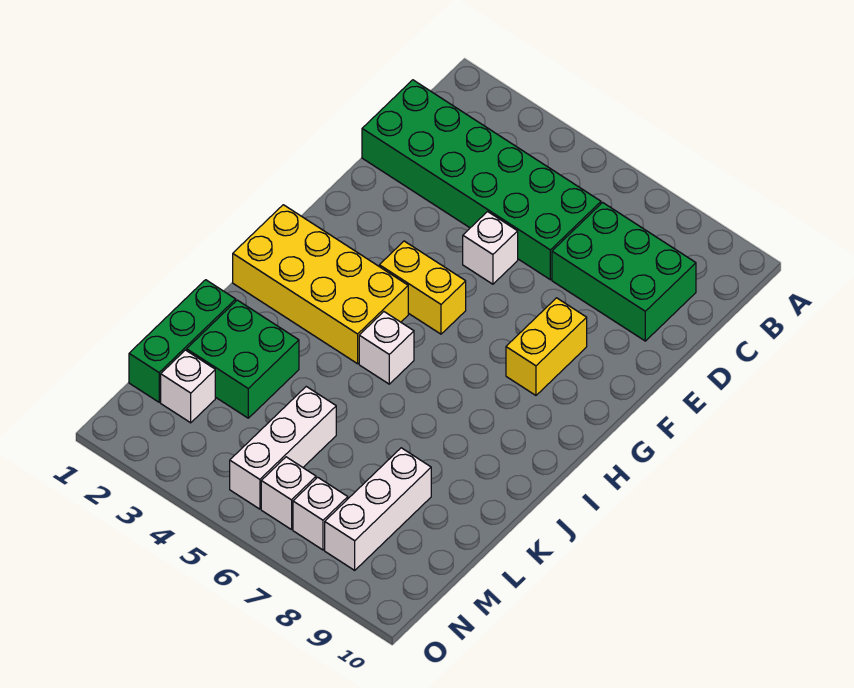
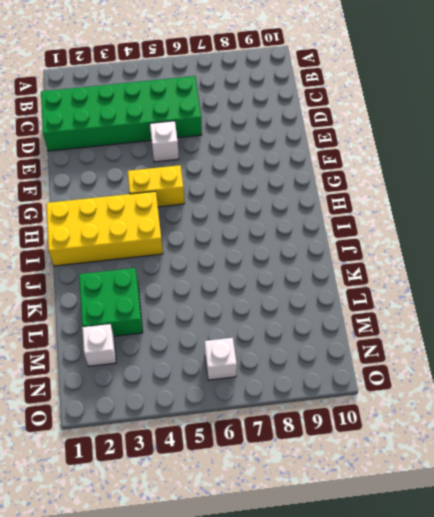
none -> green 2x3 brick [552,203,696,341]
none -> yellow 1x2 brick [506,298,587,395]
none -> white 1x1 brick [359,312,414,384]

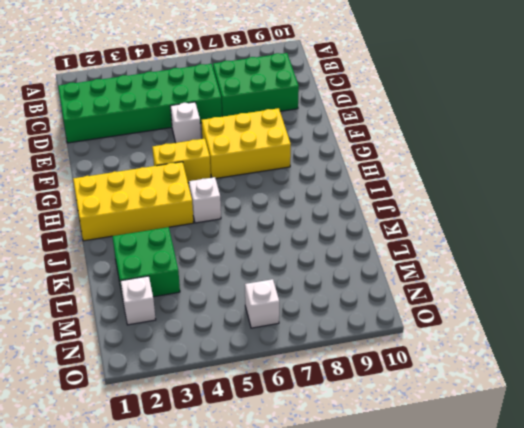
yellow 2x3 brick [201,108,291,178] -> yellow 1x2 brick [506,298,587,395]
none -> green 1x3 brick [129,280,236,402]
none -> white 1x3 brick [230,387,336,509]
none -> white 1x3 brick [325,448,431,570]

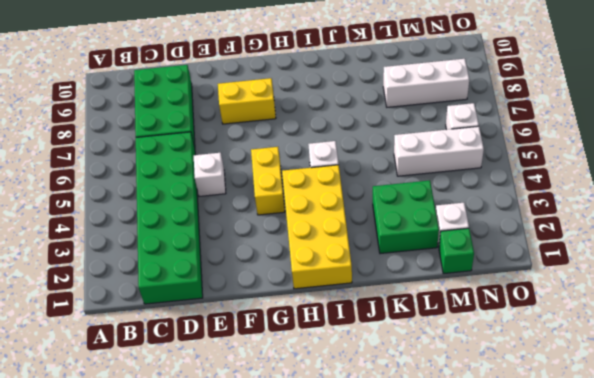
green 1x1 brick [439,228,474,274] -> green 1x3 brick [129,280,236,402]
none -> white 1x1 brick [293,477,348,550]

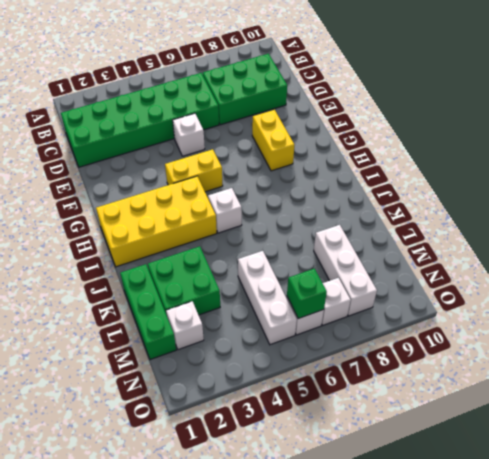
green 1x1 brick [287,269,327,318] -> none

